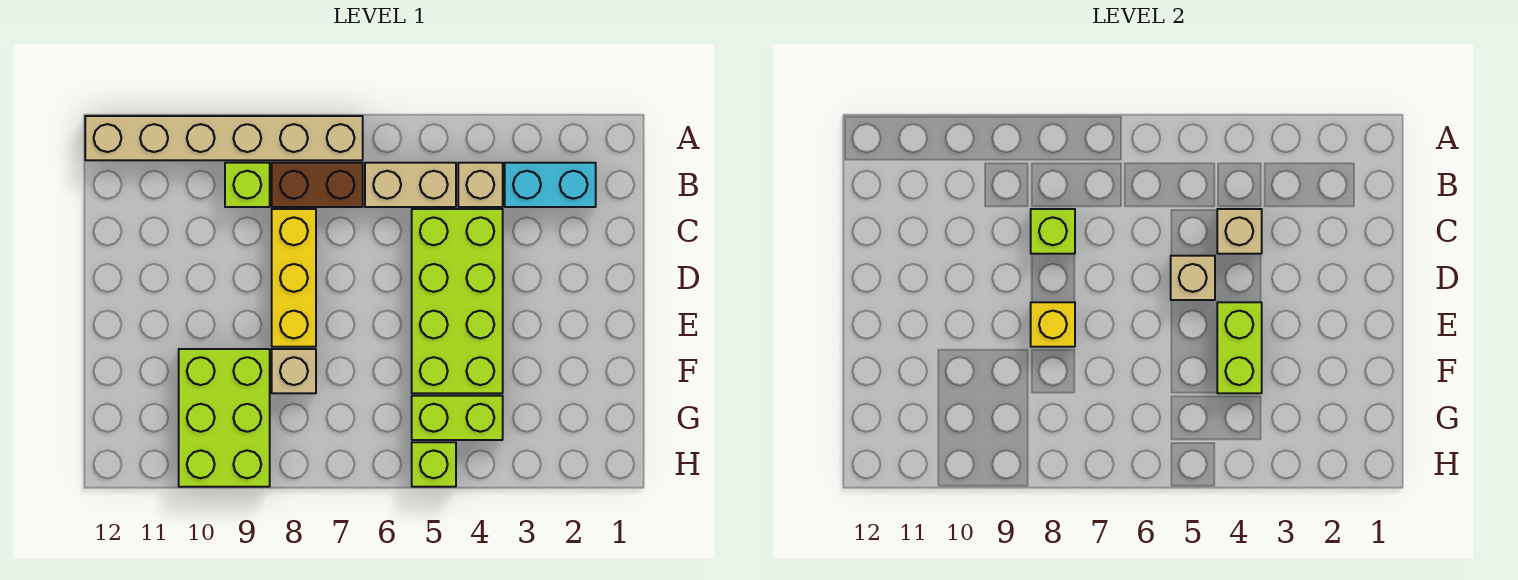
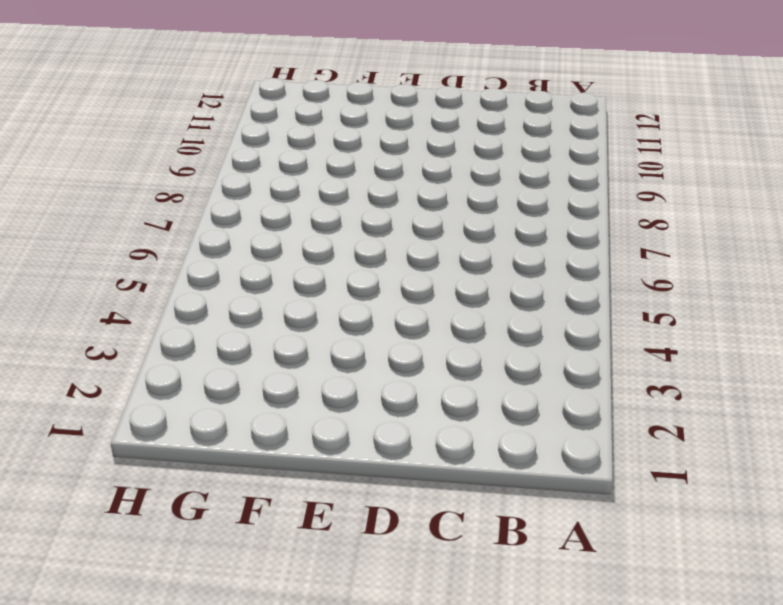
none -> tan 1x6 brick [85,116,363,160]
none -> cyan 1x2 brick [505,163,596,207]
none -> tan 1x1 brick [458,163,503,207]

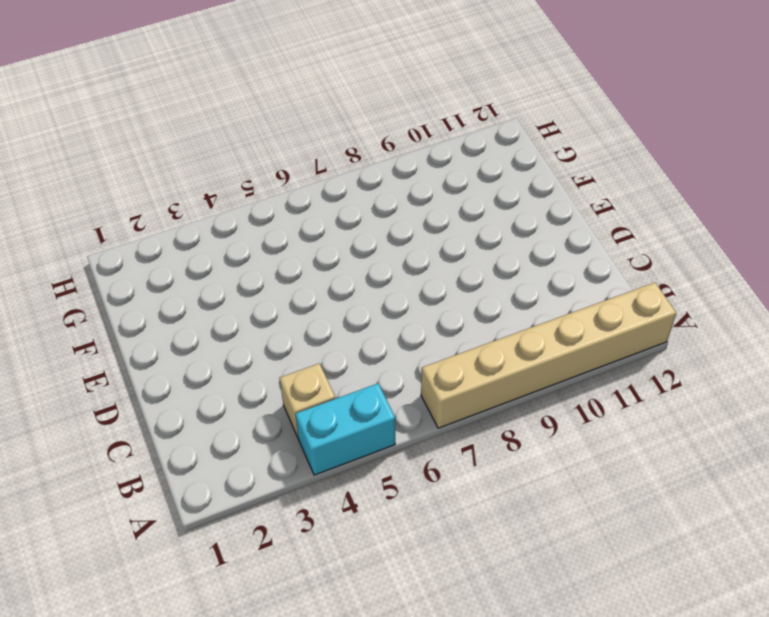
cyan 1x2 brick [295,383,395,475] -> cyan 1x2 brick moved to [505,163,596,207]
none -> tan 1x2 brick [365,163,456,207]
none -> brown 1x2 brick [272,163,363,207]
none -> lime 1x1 brick [225,163,270,207]

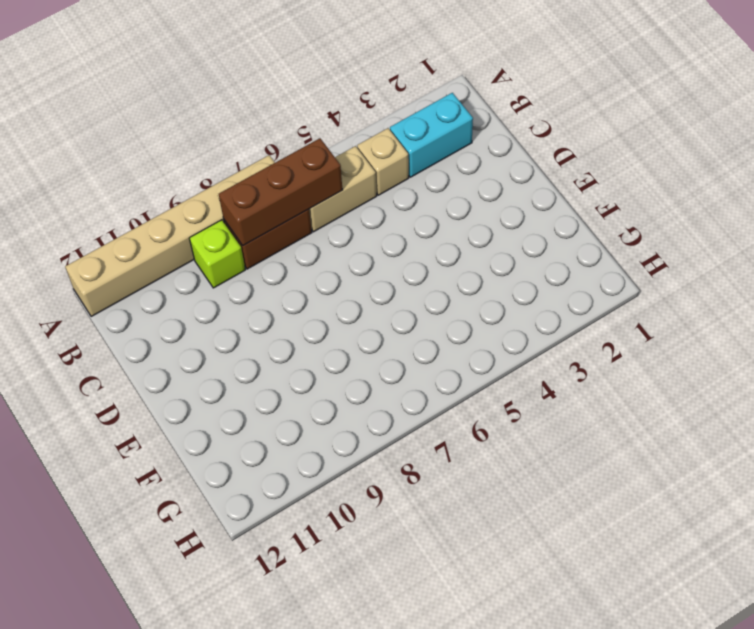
brown 1x3 brick [219,138,342,246] -> none
none -> lime 2x4 brick [412,209,503,393]
none -> yellow 1x3 brick [272,209,316,347]
none -> tan 1x1 brick [272,349,316,393]

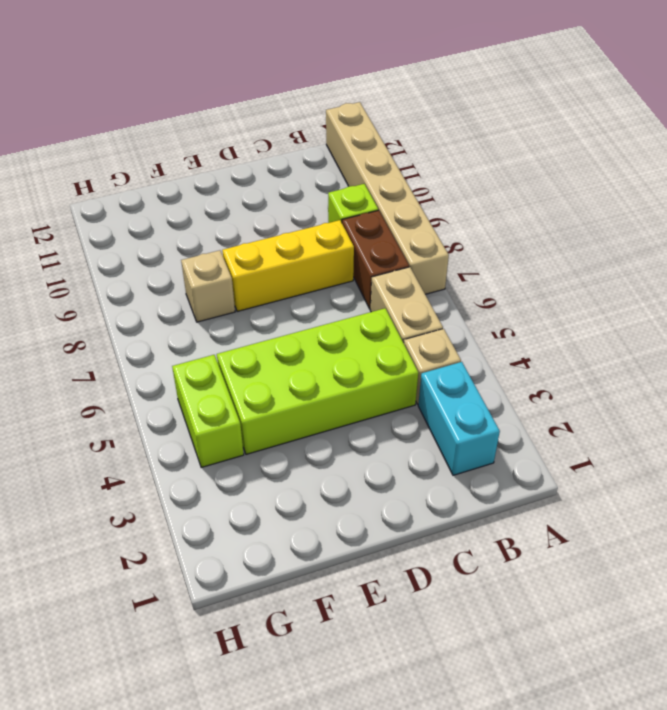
none -> lime 2x3 brick [179,349,270,487]
none -> lime 1x1 brick [412,442,456,487]
none -> tan 1x1 brick [1217,209,1262,254]

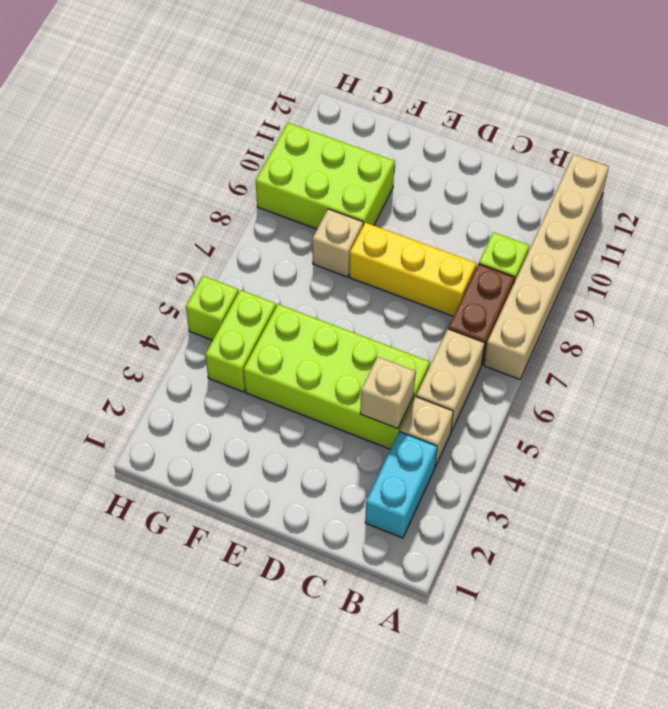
none -> lime 1x1 brick [1031,209,1075,254]
none -> tan 1x1 brick [1171,256,1215,300]
none -> lime 1x2 brick [1217,302,1262,393]

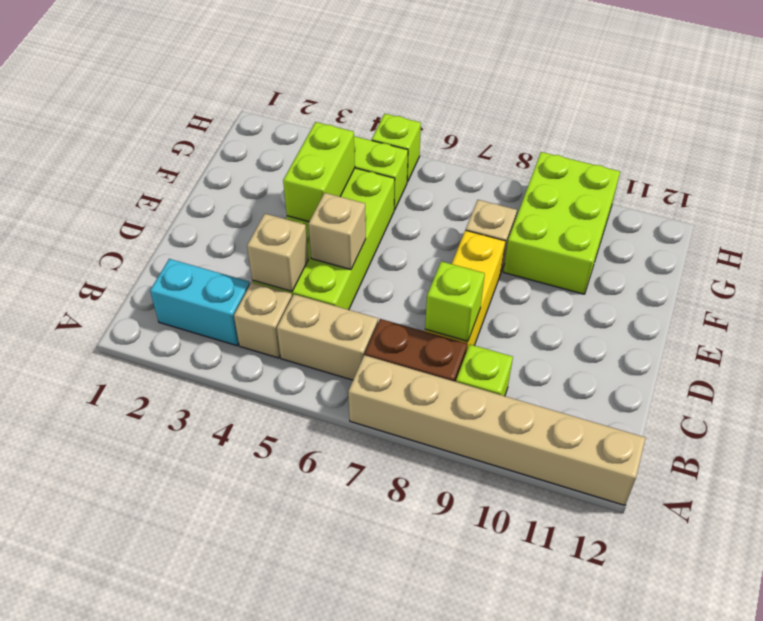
none -> yellow 1x1 brick [1031,302,1075,347]

